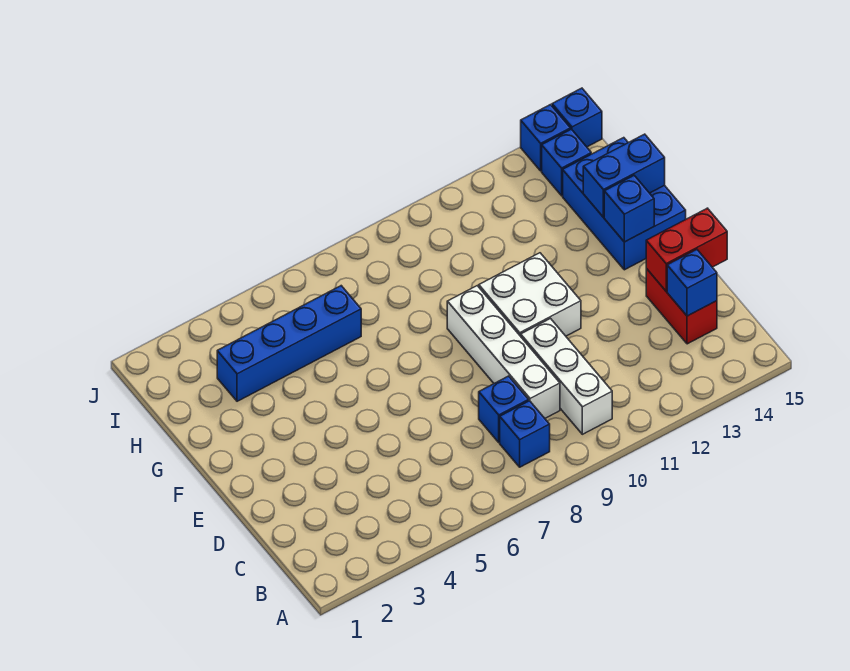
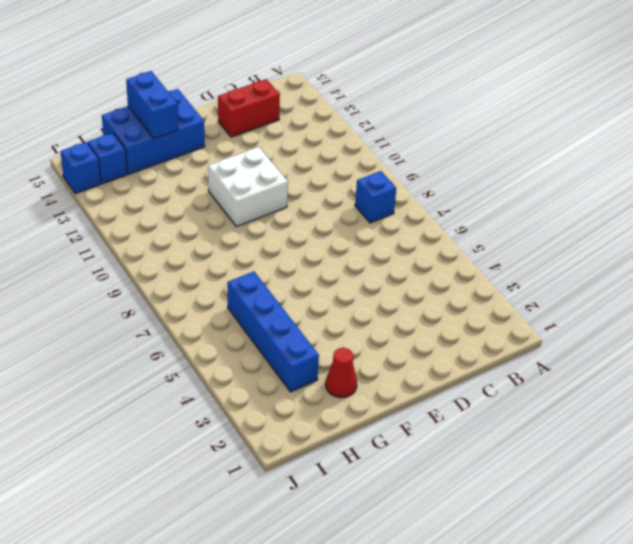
red 1x1 cone [326,348,357,398] -> none
none -> white 1x3 brick [521,319,612,434]
none -> blue 1x1 brick [479,376,529,442]
none -> white 1x4 brick [447,286,560,418]

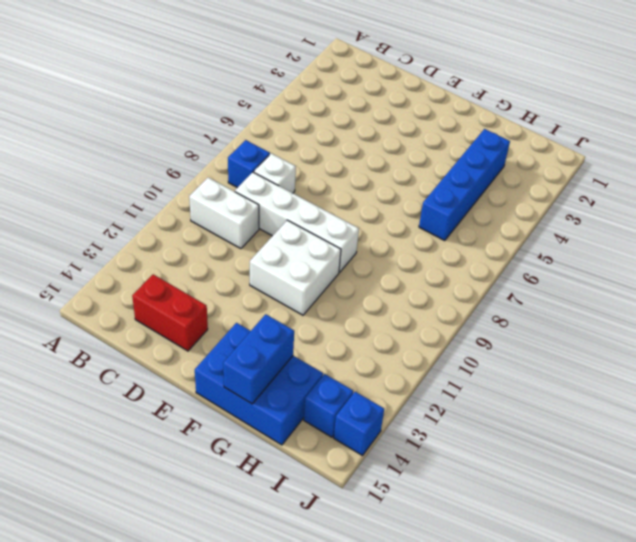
white 1x2 brick [189,178,259,249] -> white 1x3 brick [521,319,612,434]
white 1x1 brick [254,153,296,193] -> blue 1x1 brick [479,376,529,442]
none -> blue 1x1 brick [552,88,602,147]
none -> blue 1x1 brick [667,250,717,316]
none -> red 1x2 brick [646,208,727,291]

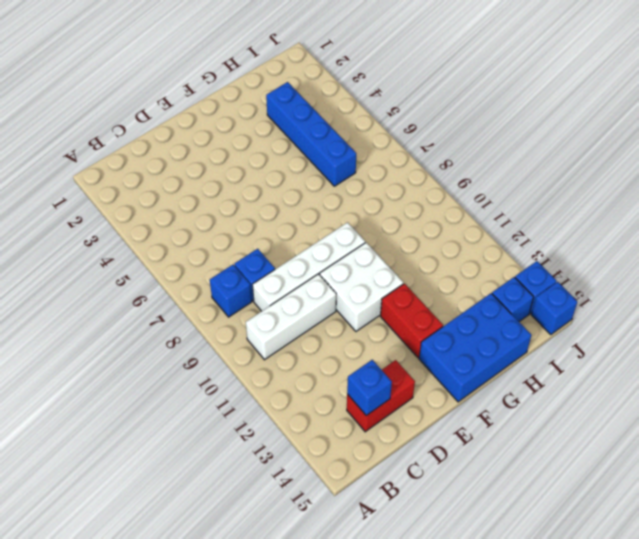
red 1x2 brick [380,284,443,358] -> red 1x2 brick moved to [646,208,727,291]
none -> blue 1x1 brick [604,176,654,242]
none -> blue 1x2 brick [583,134,665,217]

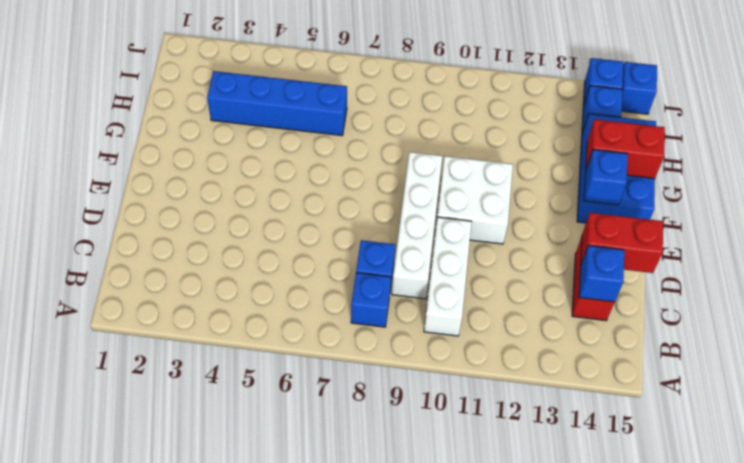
red 1x2 brick [586,119,665,179] -> blue 1x2 brick [583,134,665,217]

